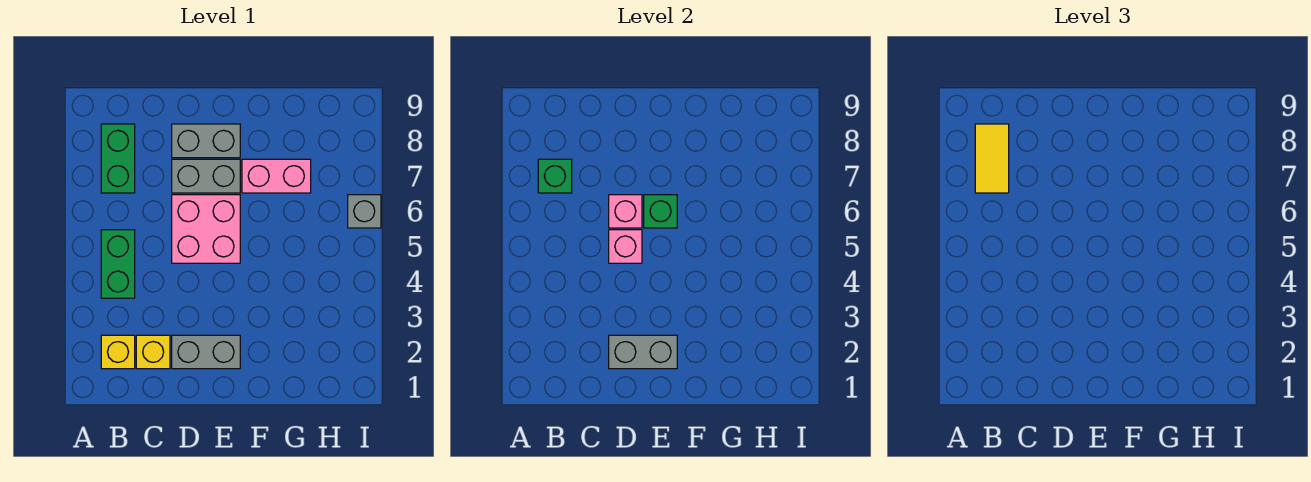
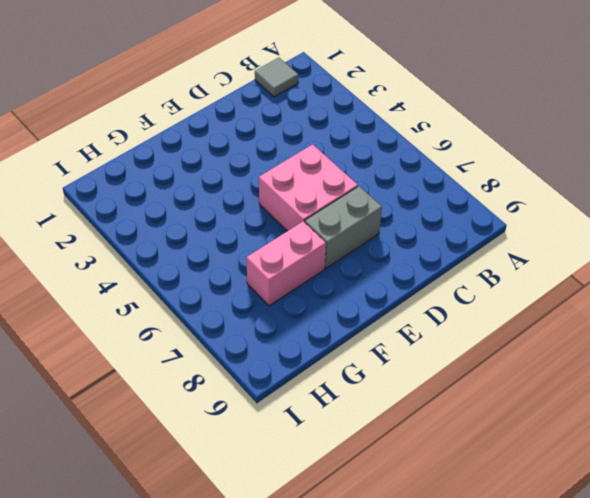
grey 1x1 tile [255,58,298,97] -> none
none -> yellow 1x1 brick [101,335,135,369]
none -> green 1x2 brick [101,230,135,298]
none -> green 1x2 brick [101,124,135,193]

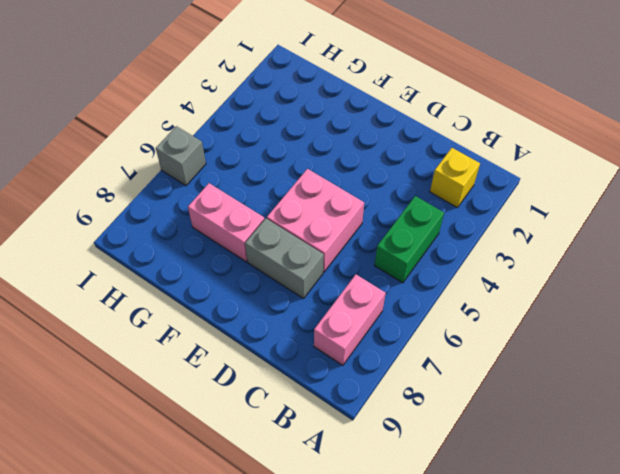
pink 1x2 brick [314,275,386,365] -> green 1x2 brick [101,124,135,193]
none -> yellow 1x1 brick [136,335,170,369]
none -> grey 1x2 brick [172,335,240,369]
none -> grey 1x2 brick [172,124,240,158]

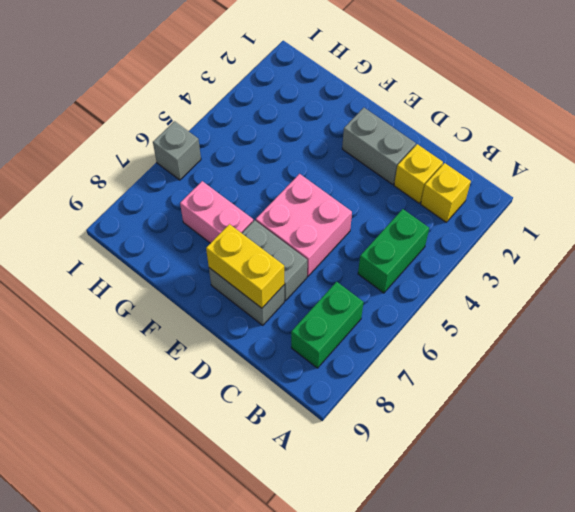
yellow 1x2 brick [206,224,284,308] -> none
none -> green 1x1 brick [538,159,572,193]
none -> grey 1x2 brick [609,335,677,369]
none -> pink 1x1 brick [609,230,642,263]

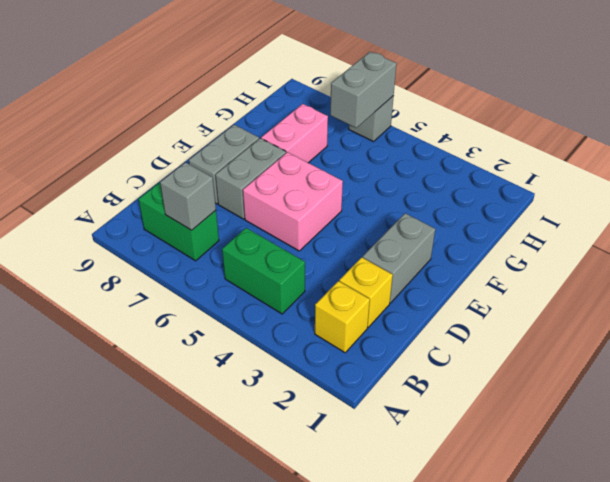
grey 1x1 brick [160,162,216,230] -> green 1x1 brick [538,159,572,193]
grey 1x2 brick [330,52,397,128] -> grey 1x2 brick moved to [609,335,677,369]
none -> pink 1x1 brick [609,230,642,263]
none -> pink 1x1 brick [609,195,642,228]
none -> green 1x1 brick [644,195,677,228]

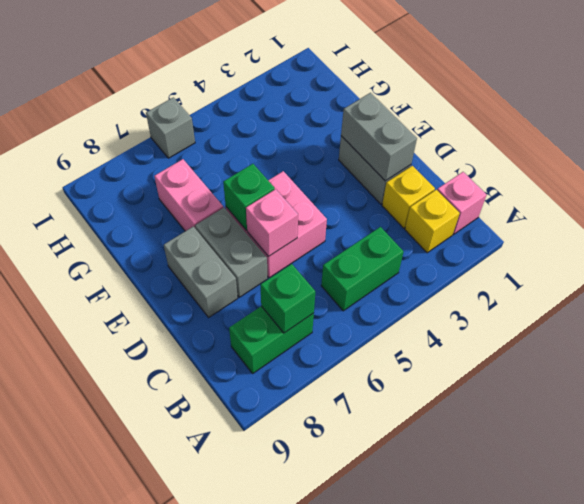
pink 1x1 brick [437,172,487,234] -> pink 1x1 brick moved to [609,230,642,263]
none -> yellow 1x2 tile [975,124,1009,193]

